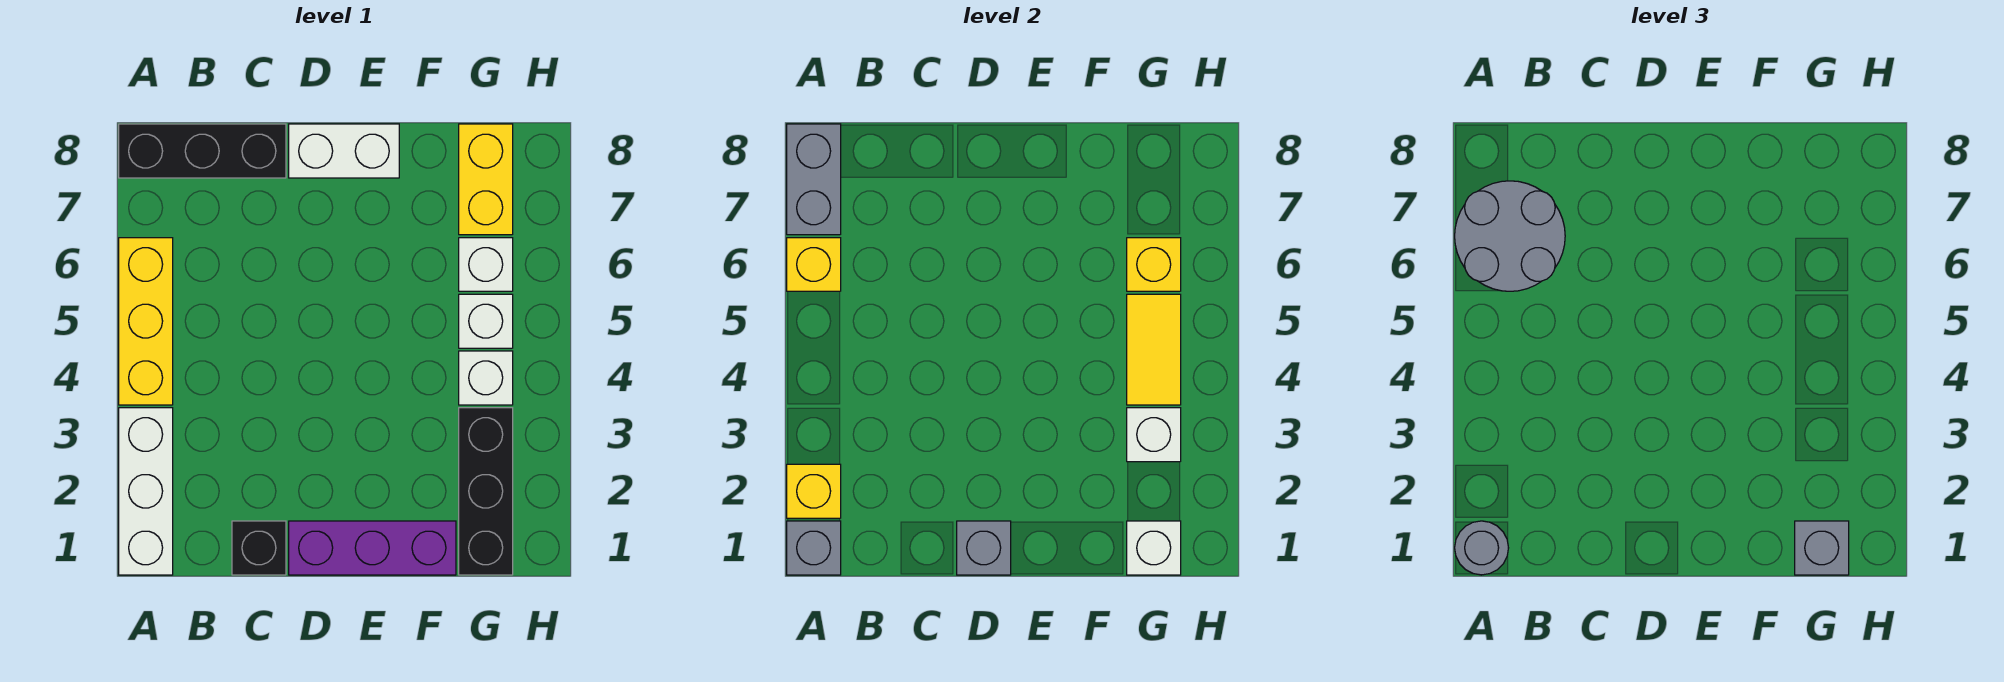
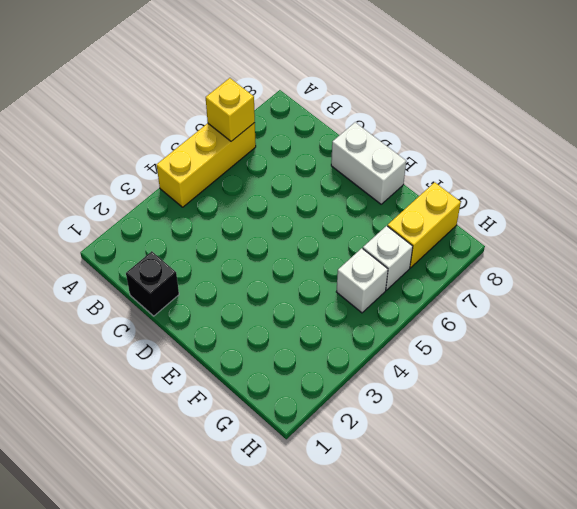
none -> white 1x3 brick [119,408,173,575]
none -> black 1x3 brick [119,124,286,178]
none -> purple 1x3 brick [289,521,456,575]

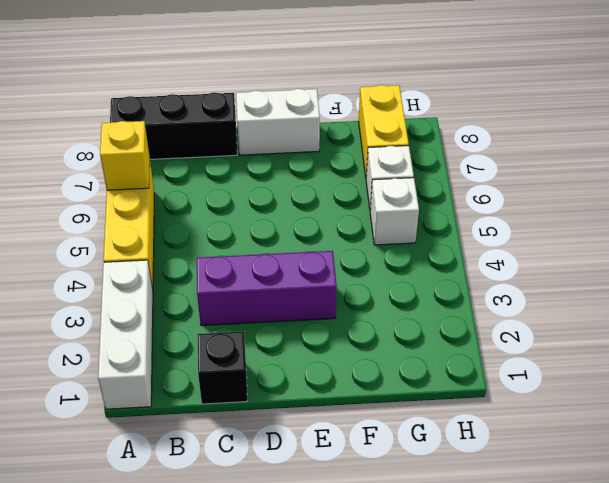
purple 1x3 brick [197,251,337,325] -> purple 1x3 brick moved to [289,521,456,575]
none -> black 1x3 brick [459,408,513,575]
none -> white 1x1 brick [459,351,513,405]
none -> grey 1x1 brick [787,521,841,575]

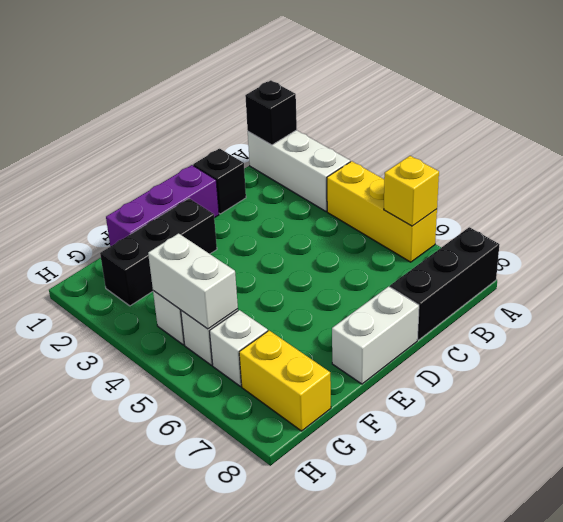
black 1x1 brick [245,80,297,145] -> grey 1x1 brick [787,521,841,575]
black 1x3 brick [100,198,217,306] -> black 1x3 brick turned to [459,408,513,575]
white 1x2 brick [148,233,238,329] -> yellow 1x2 tile [1127,294,1181,405]
none -> yellow 1x1 brick [787,464,841,518]
none -> grey 1x2 brick [787,124,841,235]
none -> grey 1x1 brick [957,521,1011,575]

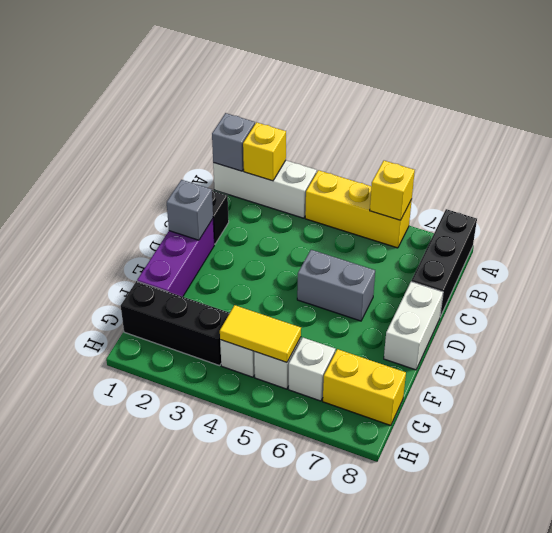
grey 1x2 brick [297,250,375,321] -> grey 1x2 brick moved to [787,124,841,235]
none -> white 1x1 brick [1127,521,1181,575]
none -> white 1x1 brick [1127,408,1181,462]
none -> yellow 1x1 brick [1127,238,1181,291]

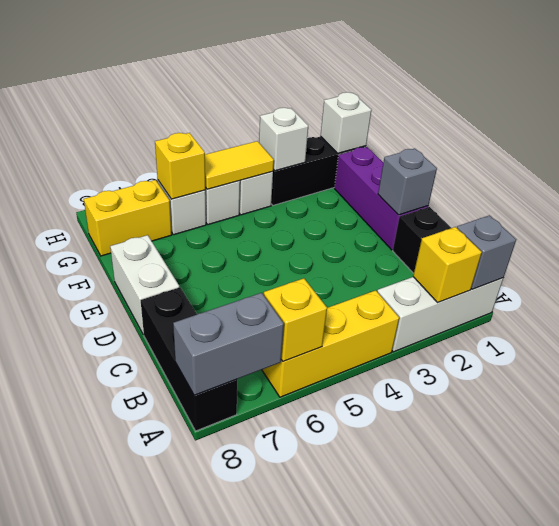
none -> grey 1x1 round brick [1455,521,1508,575]
none -> grey 2x2 round brick [1455,181,1565,291]
none -> grey 1x1 brick [1795,521,1849,575]

